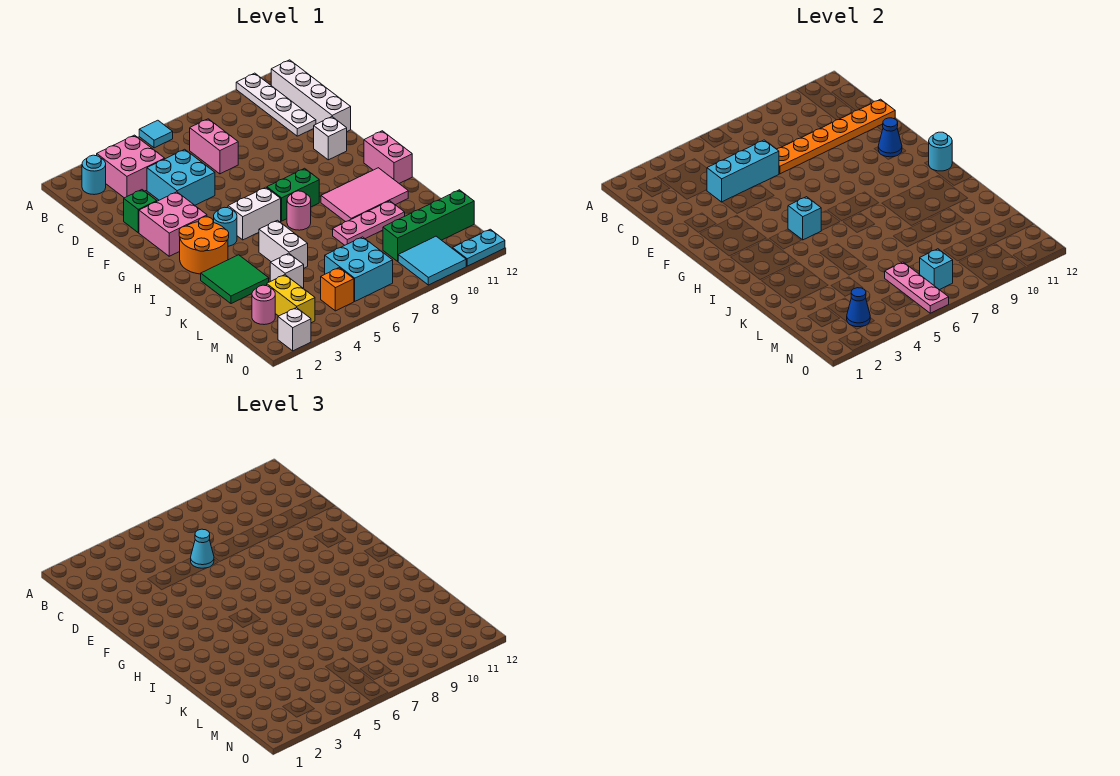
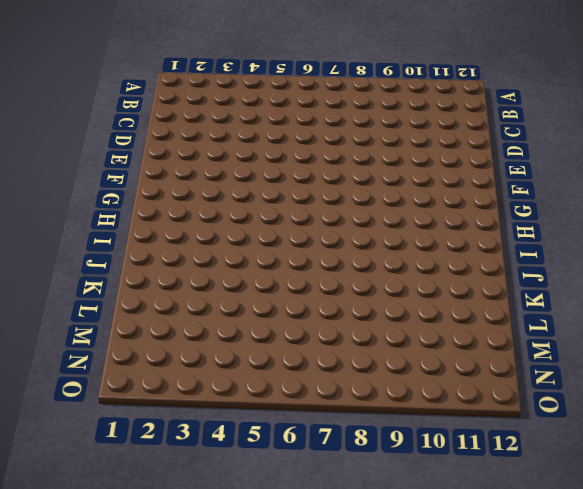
none -> cyan 1x1 tile [139,120,173,148]
none -> white 1x4 plate [236,73,316,136]
none -> cyan 1x1 round brick [82,155,106,195]
none -> pink 2x2 brick [97,135,165,198]

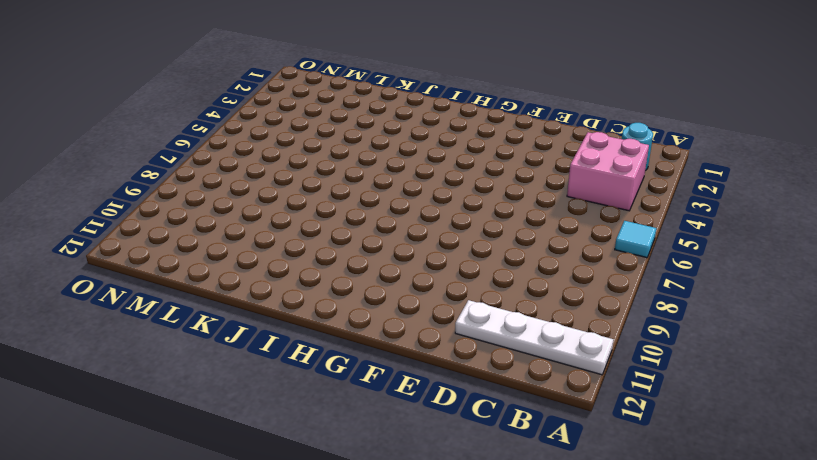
none -> white 1x4 brick [271,60,351,131]
none -> pink 1x2 brick [190,119,238,174]
none -> cyan 2x2 brick [147,149,215,205]
none -> green 1x1 brick [124,190,157,233]

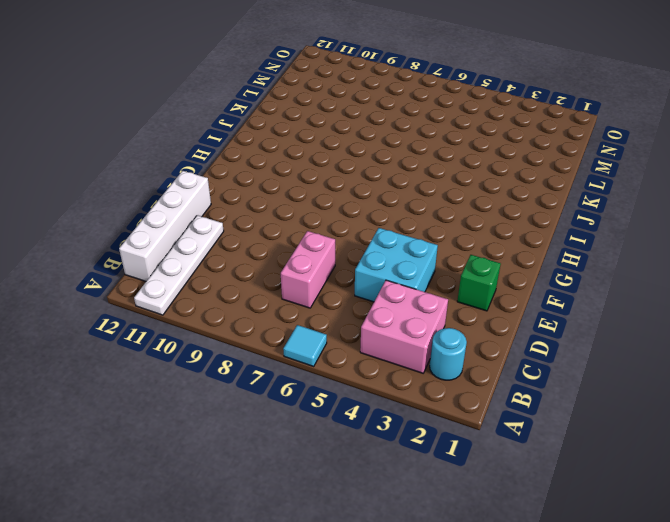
none -> pink 2x2 brick [139,192,207,256]
none -> white 1x1 brick [314,117,347,160]
none -> orange 2x2 round brick [179,217,229,274]
none -> cyan 1x1 round brick [214,207,237,246]

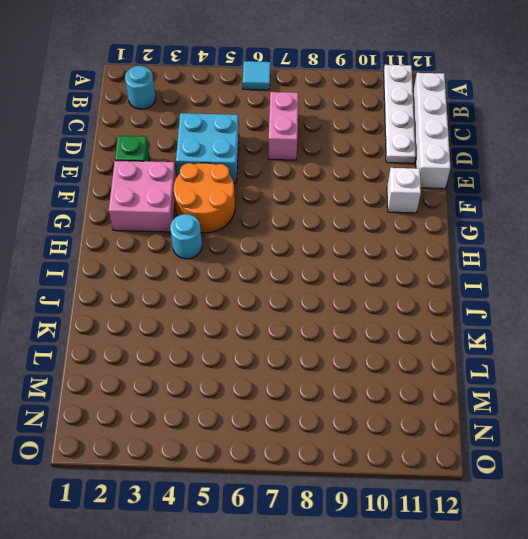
orange 2x2 round brick [174,163,235,233] -> orange 2x2 round brick moved to [179,217,229,274]
none -> pink 2x2 brick [97,135,165,198]
none -> white 1x2 brick [228,187,281,240]
none -> green 1x2 brick [267,168,319,221]
none -> pink 1x2 brick [364,131,412,183]

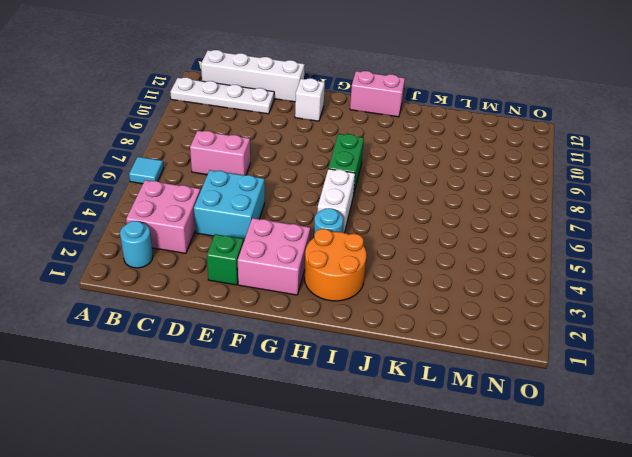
none -> pink 1x1 round brick [287,191,311,230]
none -> pink 2x3 tile [321,168,408,222]
none -> green 2x2 tile [201,255,269,304]
none -> white 1x2 brick [259,220,308,268]

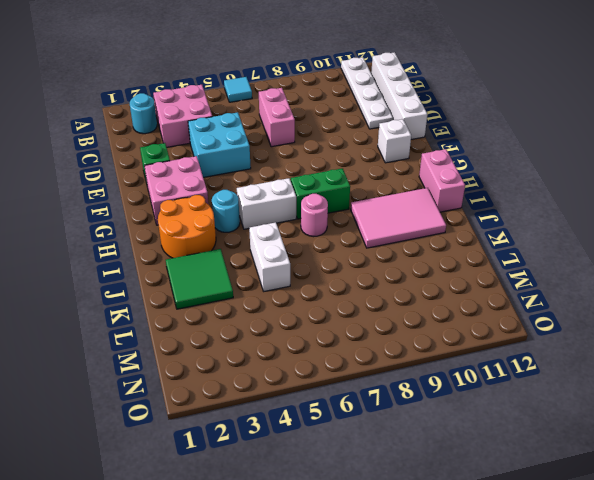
none -> pink 1x3 plate [333,201,405,245]
none -> white 1x1 brick [270,253,304,288]
none -> pink 1x1 round brick [252,285,275,325]
none -> yellow 1x2 brick [267,275,315,323]

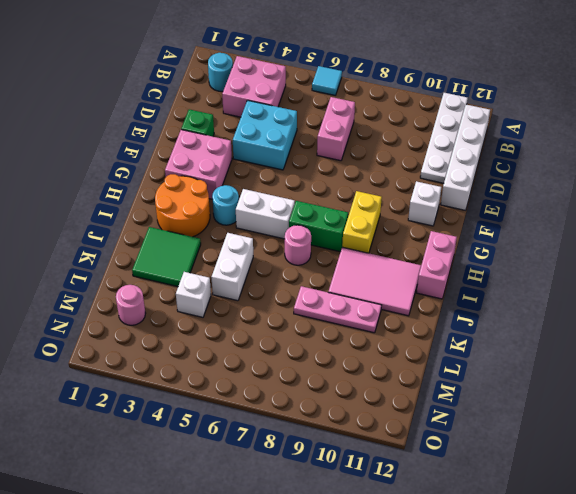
yellow 1x2 brick [342,191,382,253] -> yellow 1x2 brick moved to [267,275,315,323]
none -> cyan 2x2 brick [325,237,393,301]
none -> green 1x4 brick [383,190,474,261]
none -> orange 1x1 brick [321,268,354,311]
none -> cyan 2x2 tile [398,236,466,285]

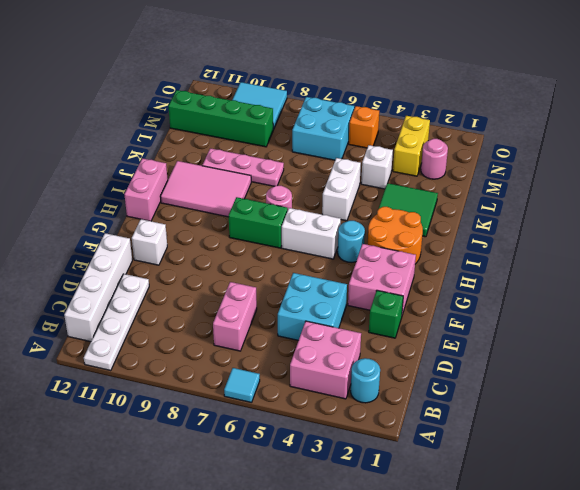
none -> white 1x1 brick [278,308,311,351]
none -> cyan 1x2 plate [453,229,505,266]
none -> cyan 1x3 brick [707,140,779,202]
none -> orange 1x6 plate [777,99,895,174]

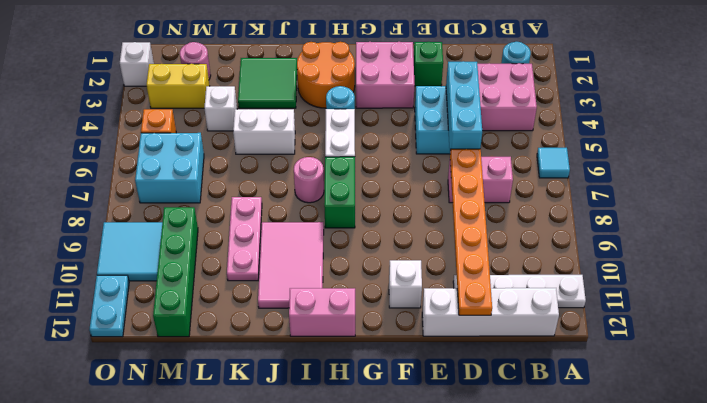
none -> blue 1x1 cone [878,118,902,157]
none -> cyan 1x1 brick [788,197,821,240]
none -> cyan 1x1 round brick [929,132,952,171]
none -> pink 1x3 plate [885,262,949,313]

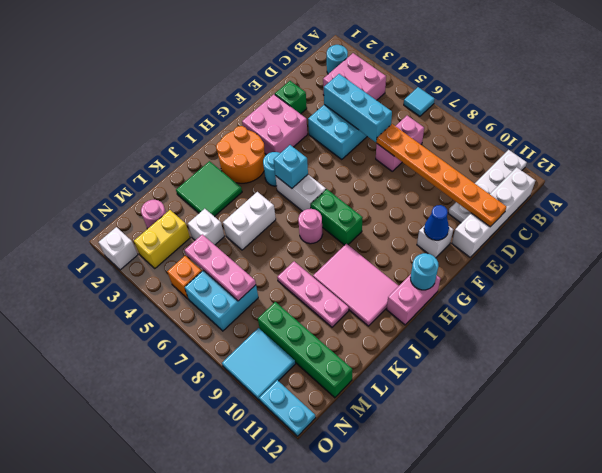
pink 1x3 plate [185,234,256,301] -> pink 1x3 plate turned to [885,262,949,313]
none -> blue 1x1 cone [847,288,870,327]
none -> cyan 1x1 brick [920,249,953,290]
none -> cyan 1x1 cone [191,529,214,568]

